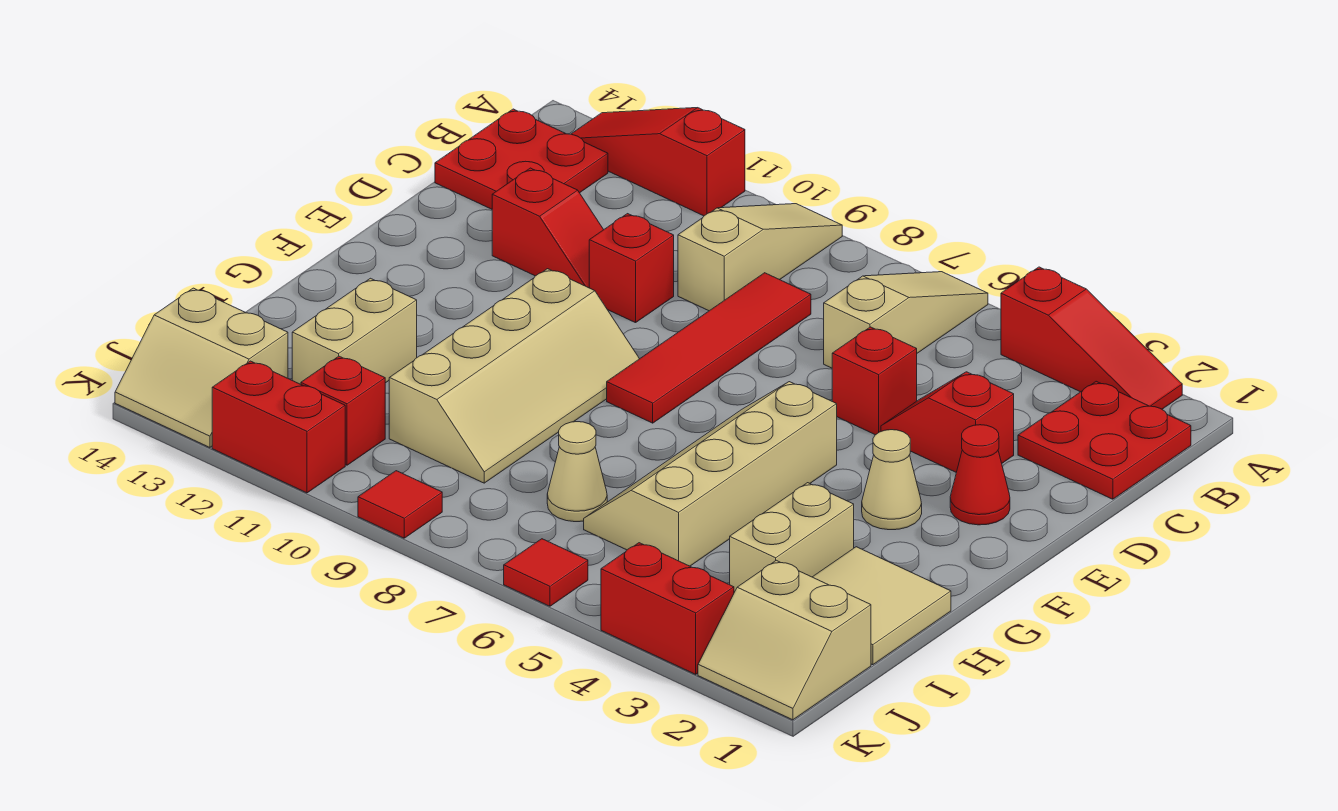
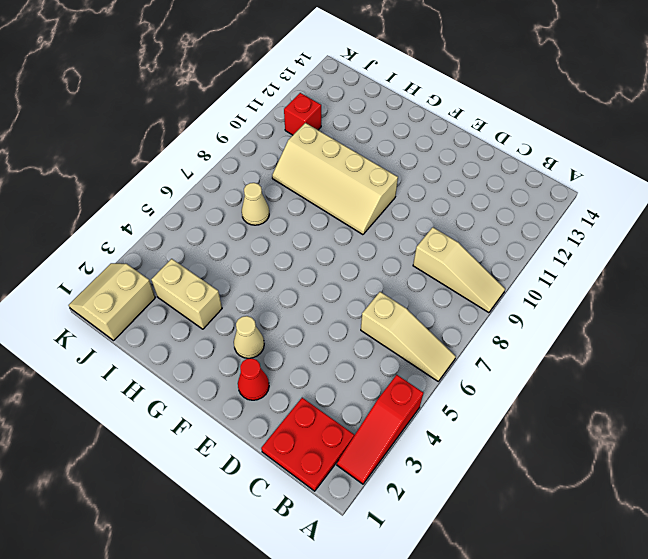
none -> red 1x3 slope [572,108,745,216]
none -> red 2x2 plate [435,109,608,209]
none -> red 1x4 tile [607,273,811,423]

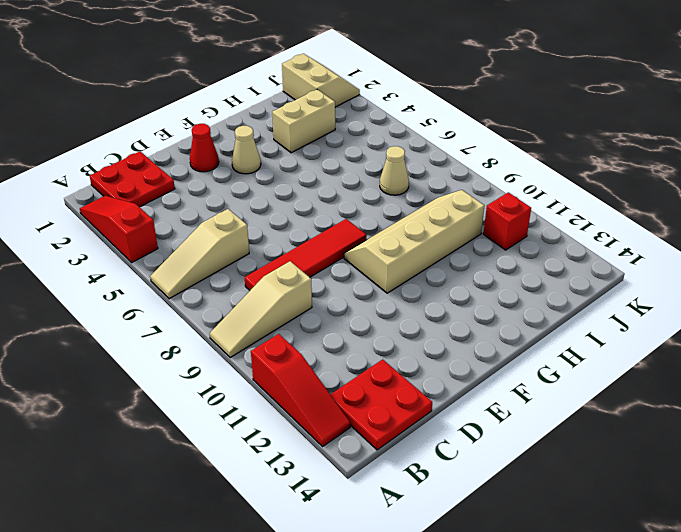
none -> red 1x2 slope [881,372,1014,472]
none -> red 1x1 brick [832,327,917,435]
none -> red 1x1 brick [589,214,674,323]

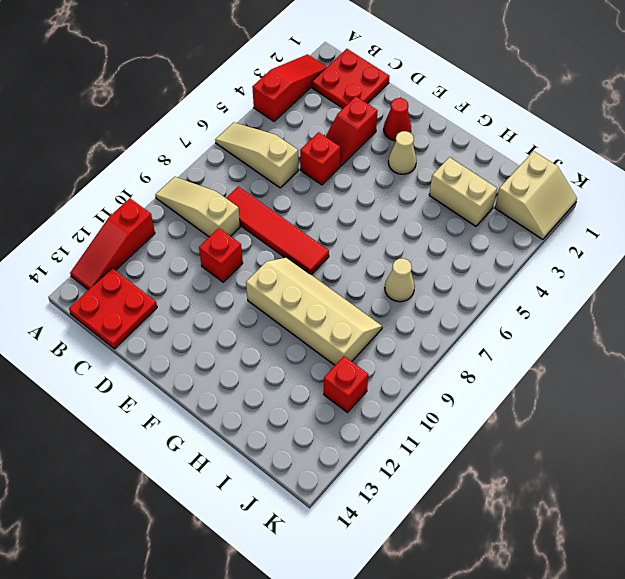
none -> red 1x2 slope [492,168,604,288]
none -> tan 2x4 slope [584,382,837,566]
none -> tan 2x2 tile [813,547,951,665]

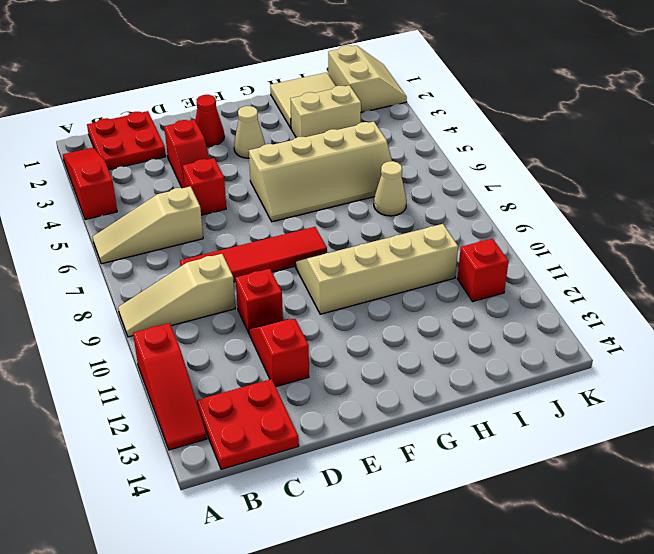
none -> tan 1x2 brick [292,278,417,384]
none -> tan 2x2 slope [115,288,288,447]
none -> red 1x2 brick [601,543,734,674]

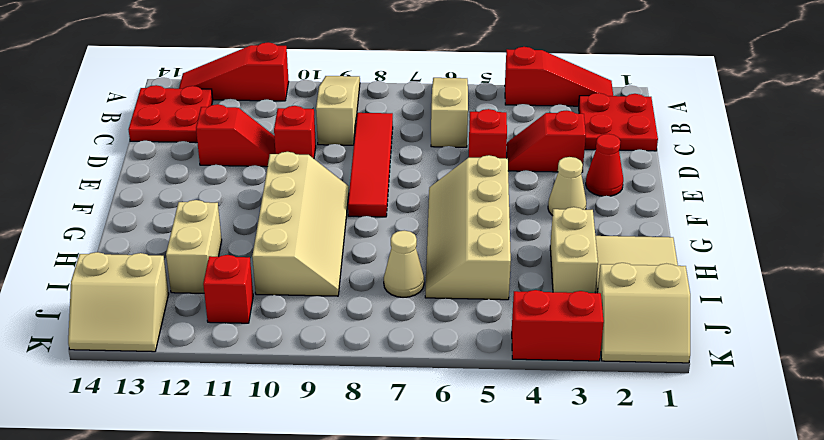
none -> red 1x1 tile [504,539,588,606]
none -> red 1x1 tile [358,471,442,538]
none -> red 1x2 brick [212,361,345,493]

